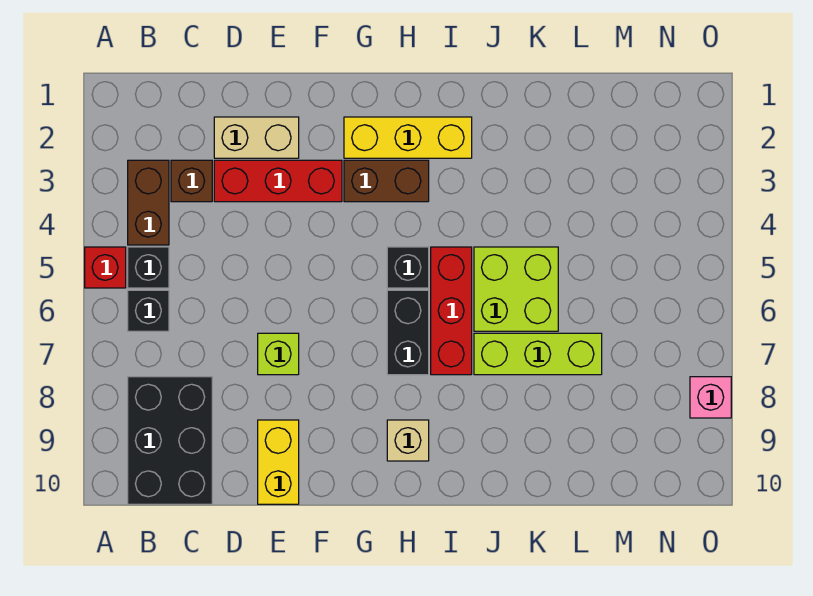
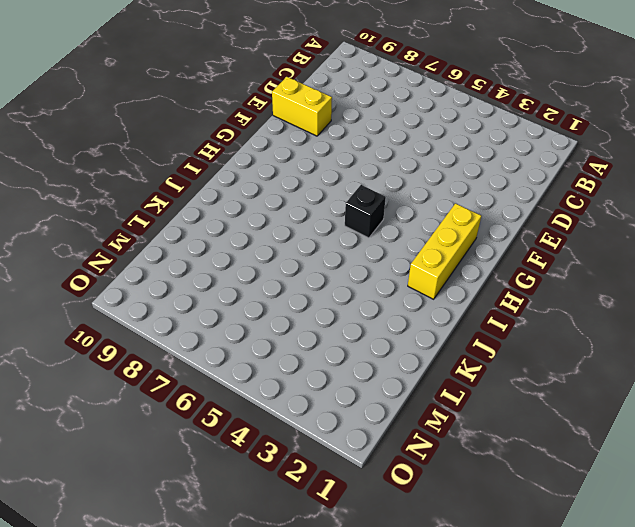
none -> red 1x1 brick [85,247,126,288]
none -> brown 1x2 brick [128,160,169,245]
none -> black 1x1 brick [128,247,169,288]

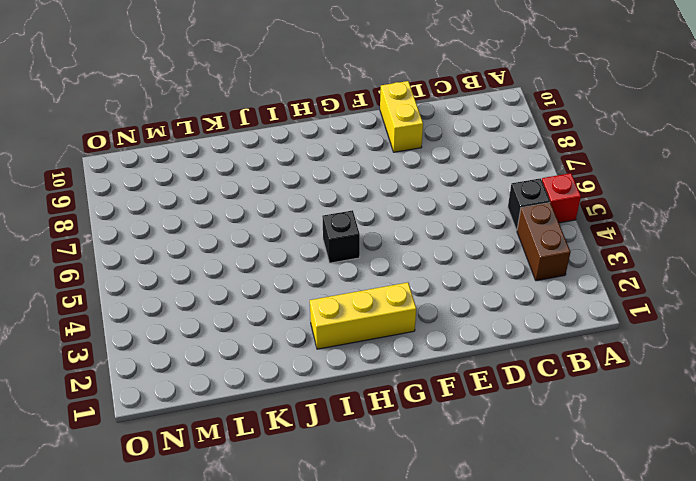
none -> black 1x1 brick [128,290,169,331]
none -> black 2x3 brick [128,377,212,504]
none -> brown 1x1 brick [171,160,212,202]

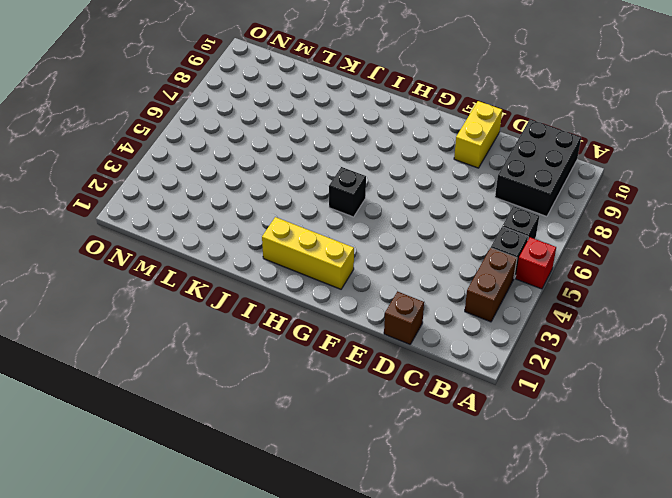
brown 1x1 brick [384,291,424,344] -> brown 1x1 brick moved to [171,160,212,202]
none -> tan 1x2 brick [214,117,299,158]
none -> red 1x3 brick [214,160,342,202]
none -> lime 1x1 brick [258,333,299,375]

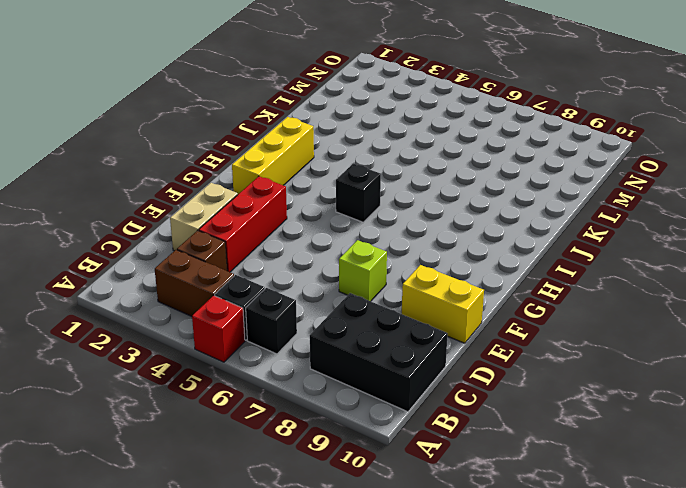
none -> brown 1x2 brick [344,160,429,202]
none -> black 1x2 brick [387,290,429,375]
none -> tan 1x1 brick [387,420,429,461]

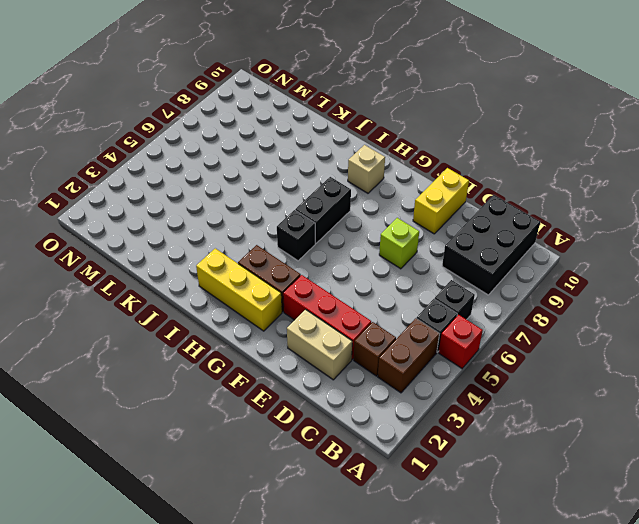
none -> red 1x3 brick [431,247,472,375]
none -> lime 2x2 brick [474,247,558,331]
none -> lime 1x3 brick [474,333,602,375]

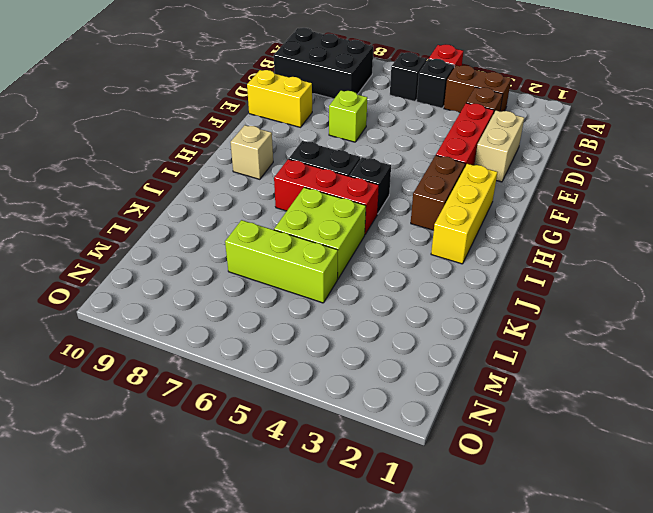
lime 1x3 brick [225,220,338,303] -> lime 1x3 brick turned to [474,333,602,375]
none -> pink 1x1 brick [690,377,731,418]

